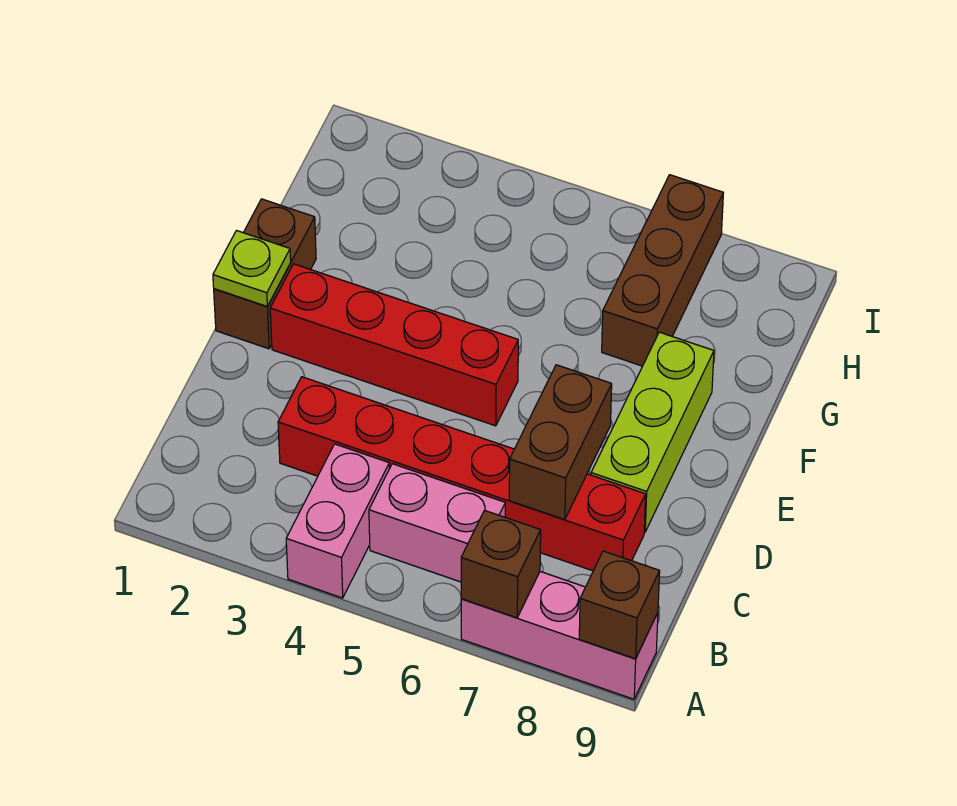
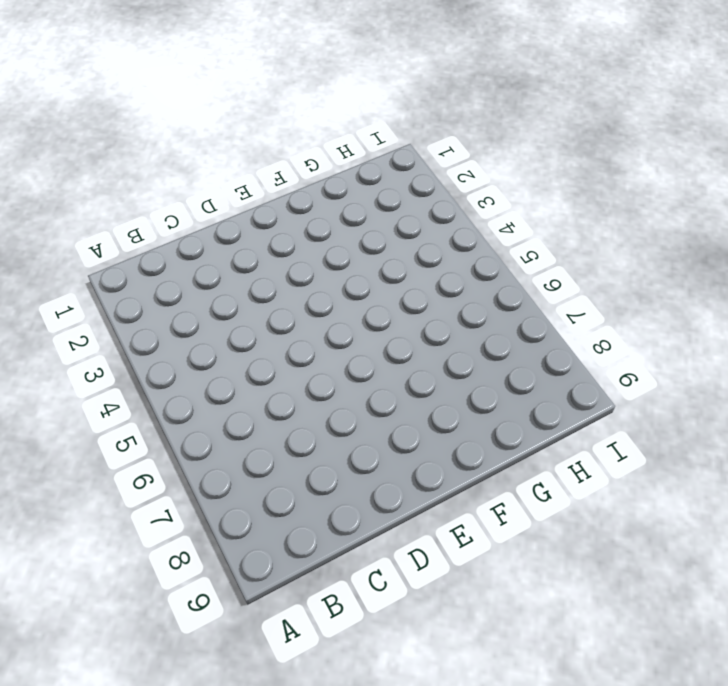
none -> pink 1x2 brick [286,444,389,598]
none -> pink 1x3 brick [461,572,658,699]
none -> pink 1x2 brick [369,464,505,582]

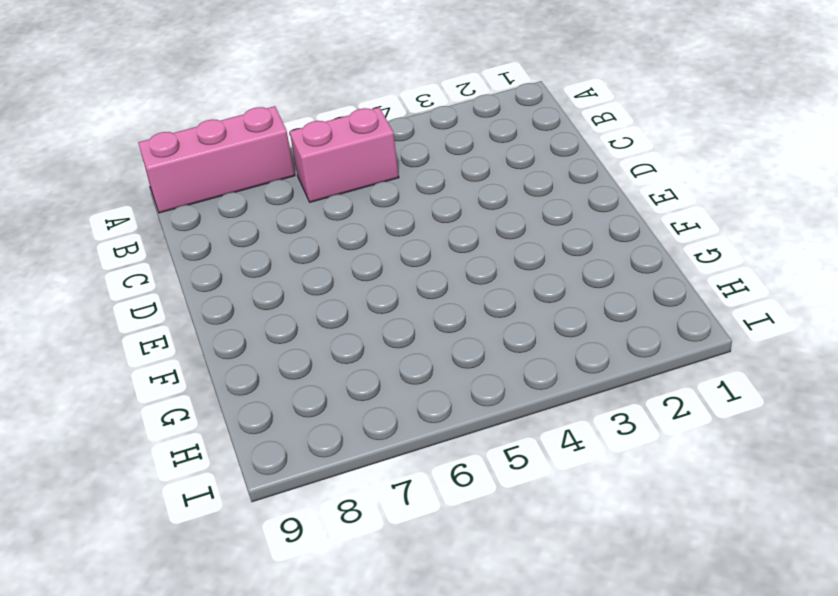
none -> pink 1x2 brick [286,444,389,598]
none -> red 1x6 brick [278,377,646,571]
none -> lime 1x3 brick [591,332,714,532]

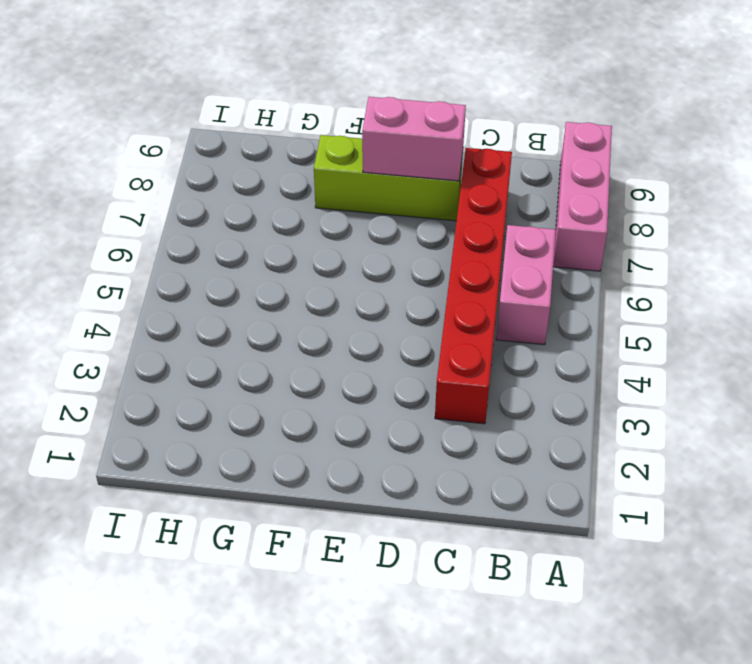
pink 1x2 brick [362,97,466,181] -> pink 1x2 brick moved to [286,444,389,598]
none -> brown 1x2 brick [214,199,316,349]
none -> red 1x4 brick [270,264,518,426]
none -> brown 1x3 brick [602,175,723,366]

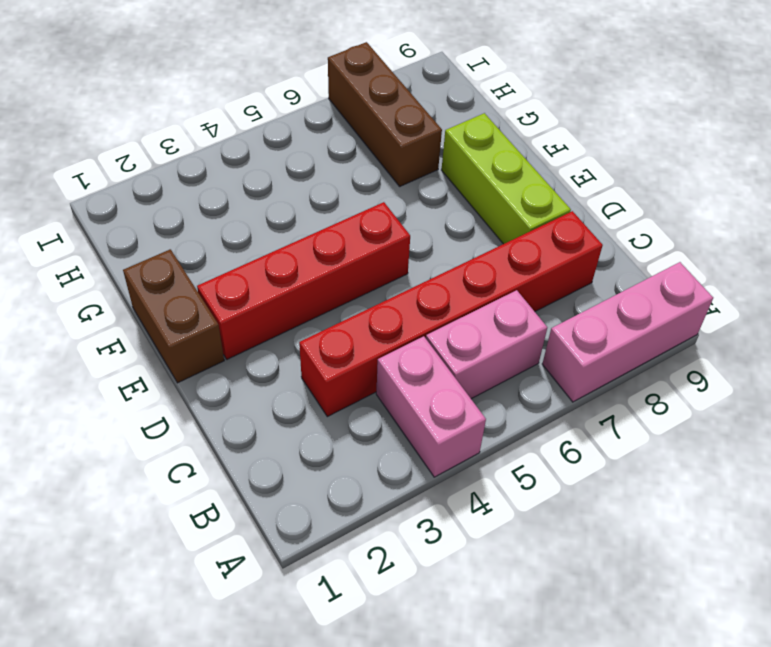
none -> brown 1x1 brick [461,510,541,618]
none -> brown 1x1 brick [579,551,660,659]
none -> brown 1x2 brick [509,365,612,520]

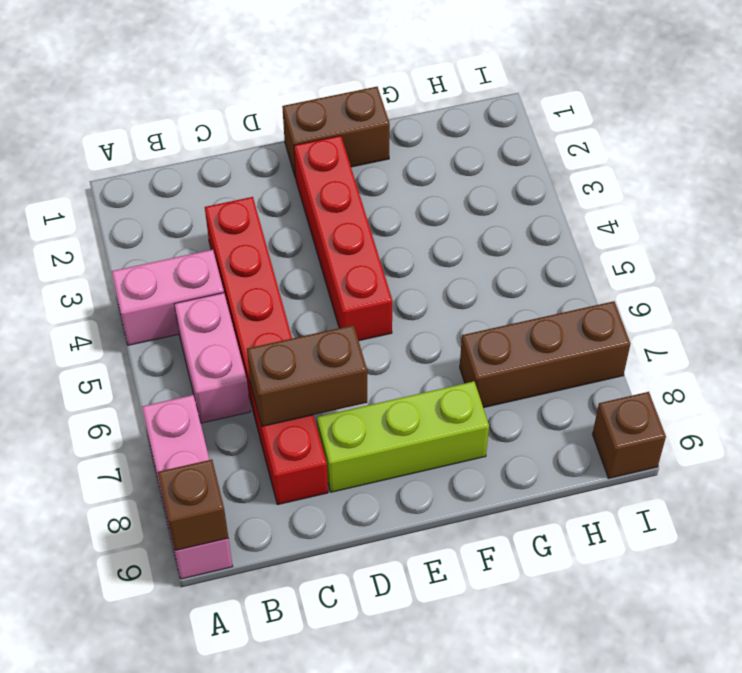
brown 1x1 brick [593,392,666,478] -> brown 1x1 brick moved to [461,510,541,618]
none -> lime 1x1 plate [213,231,291,306]

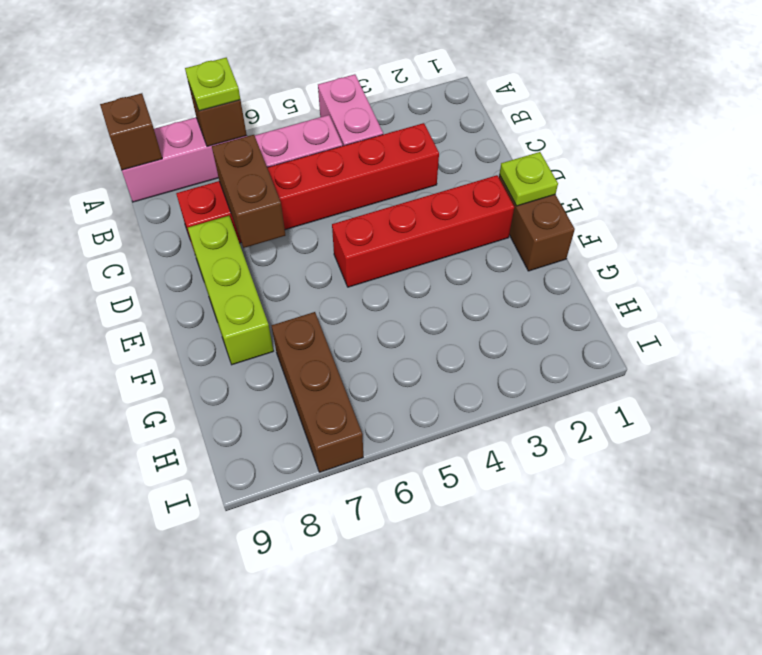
lime 1x1 plate [185,58,240,111] -> none

